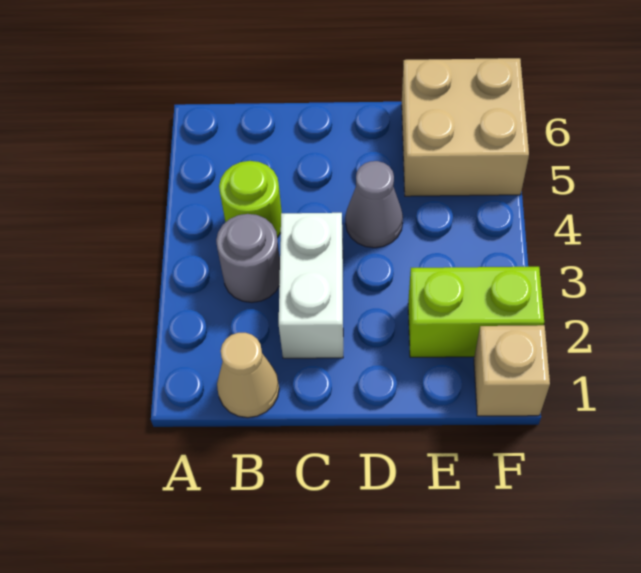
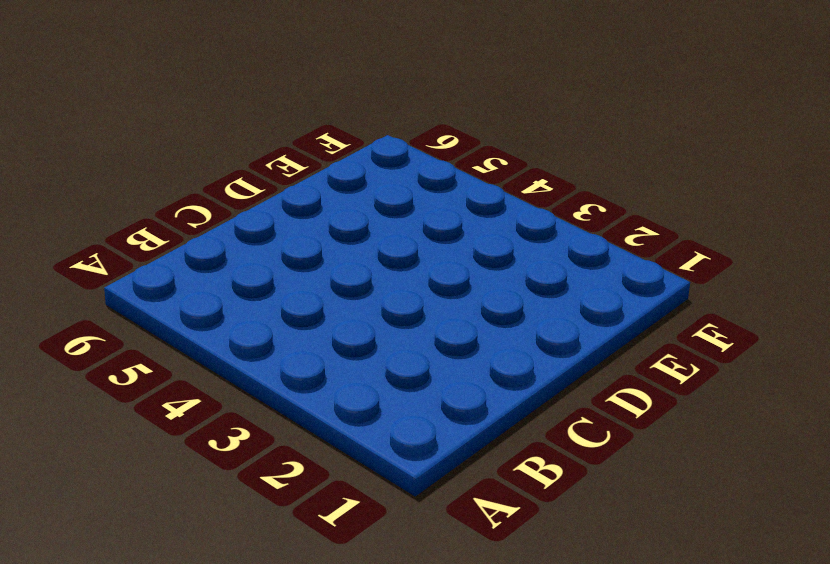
none -> tan 1x1 cone [217,333,279,418]
none -> grey 1x1 round brick [216,214,280,303]

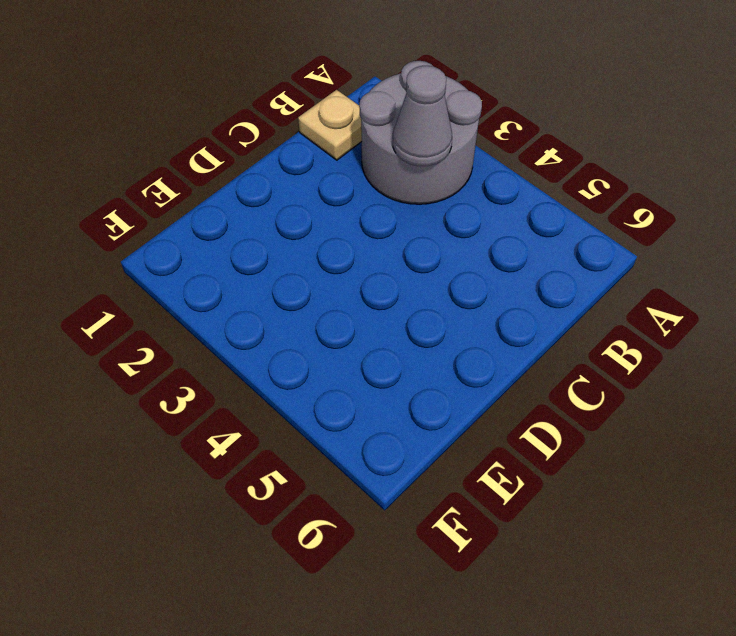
grey 2x2 round brick [359,61,482,204] -> grey 1x1 round brick [216,214,280,303]
tan 1x1 plate [298,90,362,160] -> tan 1x1 cone [217,333,279,418]
grey 1x1 cone [393,66,452,166] -> grey 1x1 cone moved to [345,161,403,248]
none -> lime 1x1 round brick [219,161,282,238]
none -> white 1x2 brick [279,213,343,358]

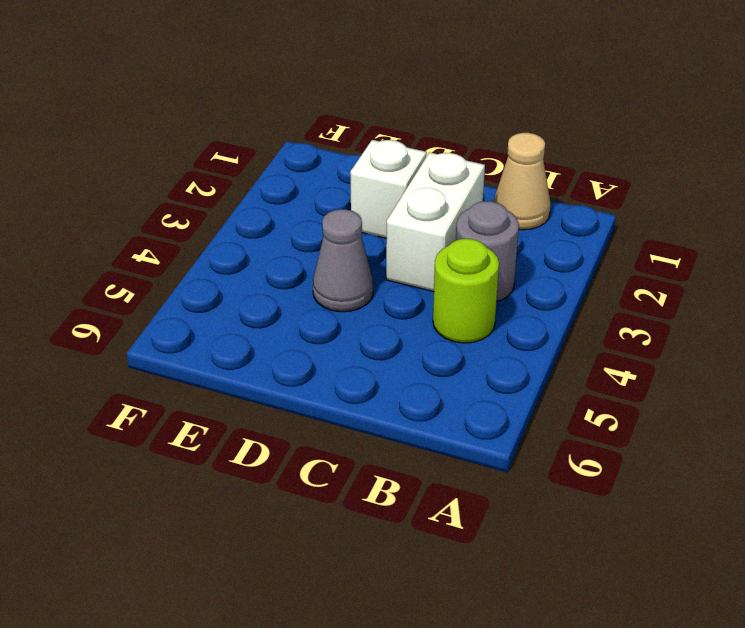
white 1x1 brick [350,140,427,238] -> none
none -> lime 1x2 brick [408,267,544,357]
none -> tan 2x2 brick [402,58,529,196]

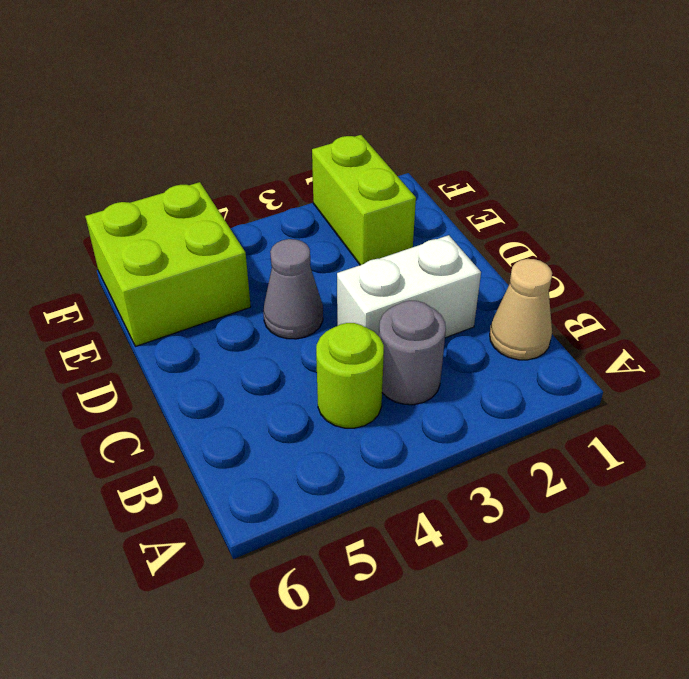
lime 2x2 brick [85,182,251,346] -> tan 2x2 brick [402,58,529,196]
none -> tan 1x1 brick [474,325,550,416]

